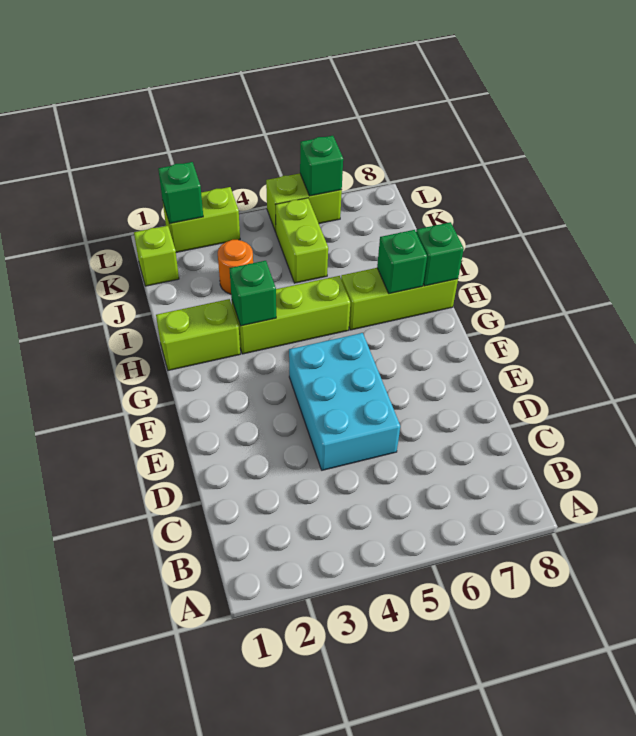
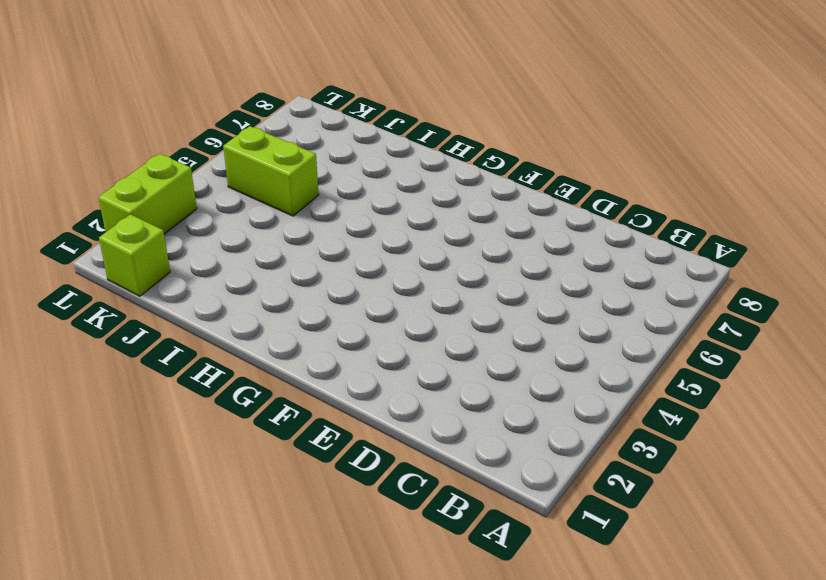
none -> cyan 2x3 brick [289,333,400,470]
none -> lime 1x2 brick [156,299,240,370]
none -> lime 1x3 brick [232,276,350,354]

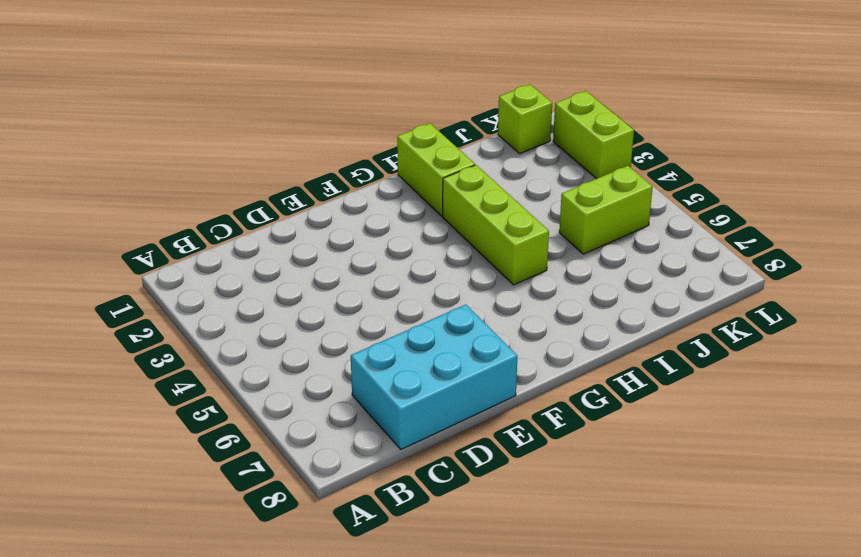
cyan 2x3 brick [351,305,517,449] -> cyan 2x3 brick moved to [289,333,400,470]
none -> lime 1x3 brick [341,268,458,330]
none -> orange 1x1 round brick [218,240,253,294]
none -> lime 1x2 brick [266,173,342,232]

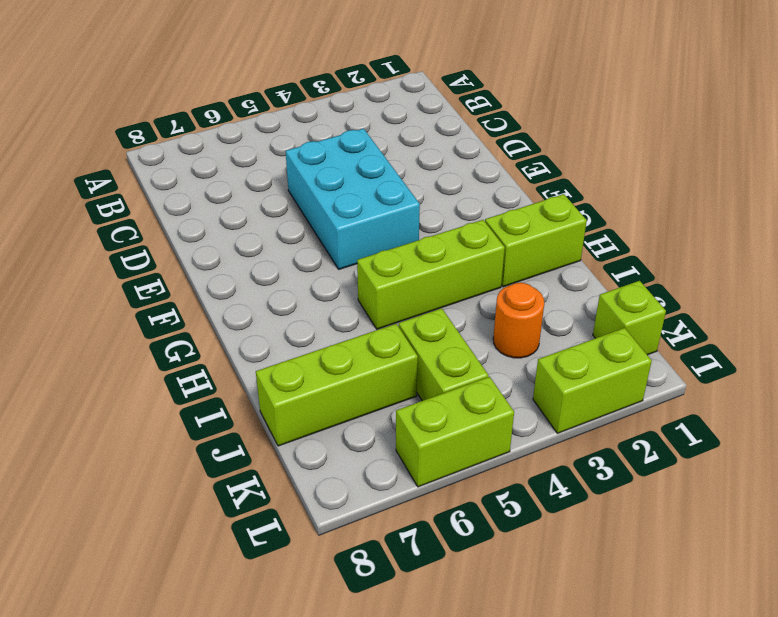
lime 1x3 brick [256,324,418,446] -> lime 1x3 brick moved to [341,268,458,330]
none -> green 1x1 brick [229,261,276,326]
none -> green 1x1 brick [377,230,427,294]
none -> green 1x1 brick [416,222,464,286]

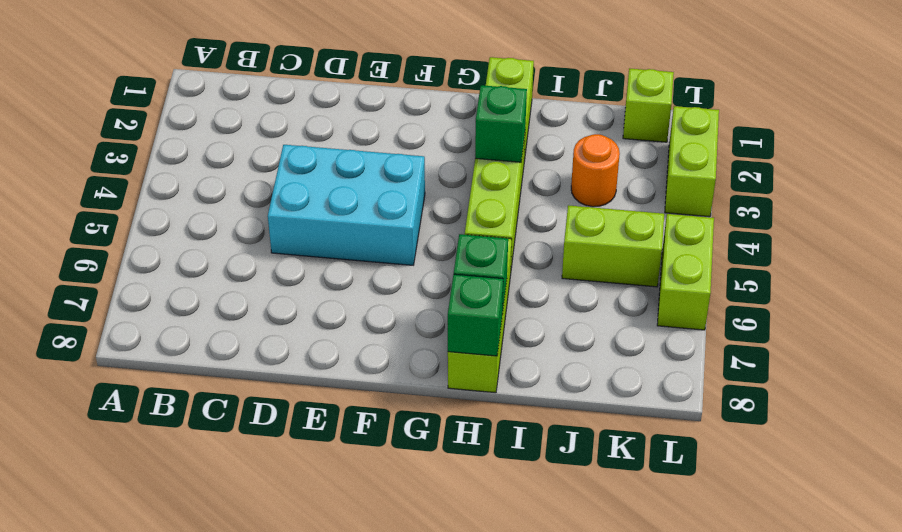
none -> green 1x1 brick [158,162,203,224]
none -> green 1x1 brick [300,136,343,196]

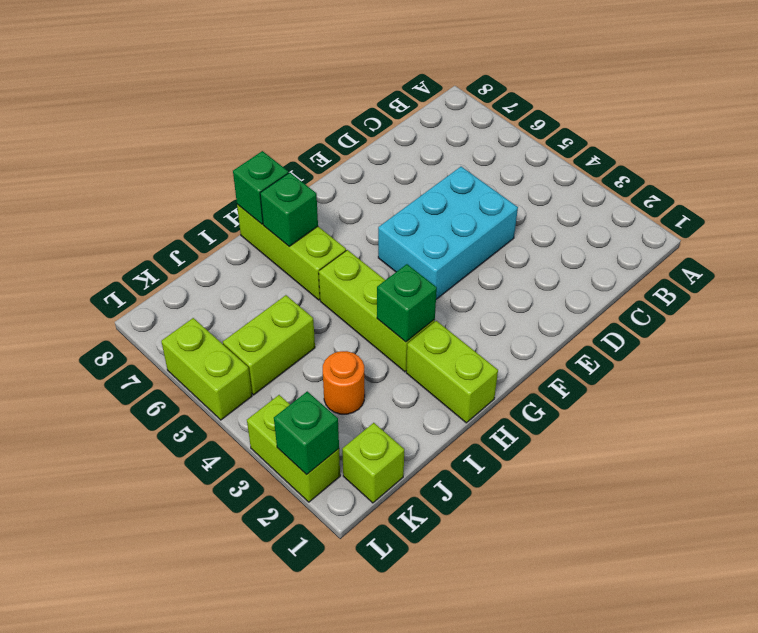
none -> green 1x1 brick [300,136,343,196]

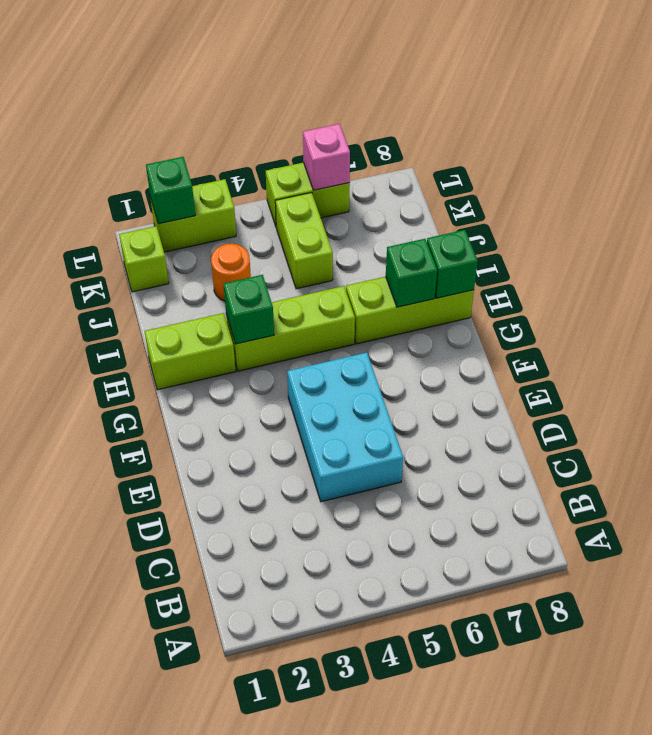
pink 1x1 brick [303,124,350,190] -> green 1x1 brick [300,136,343,196]

